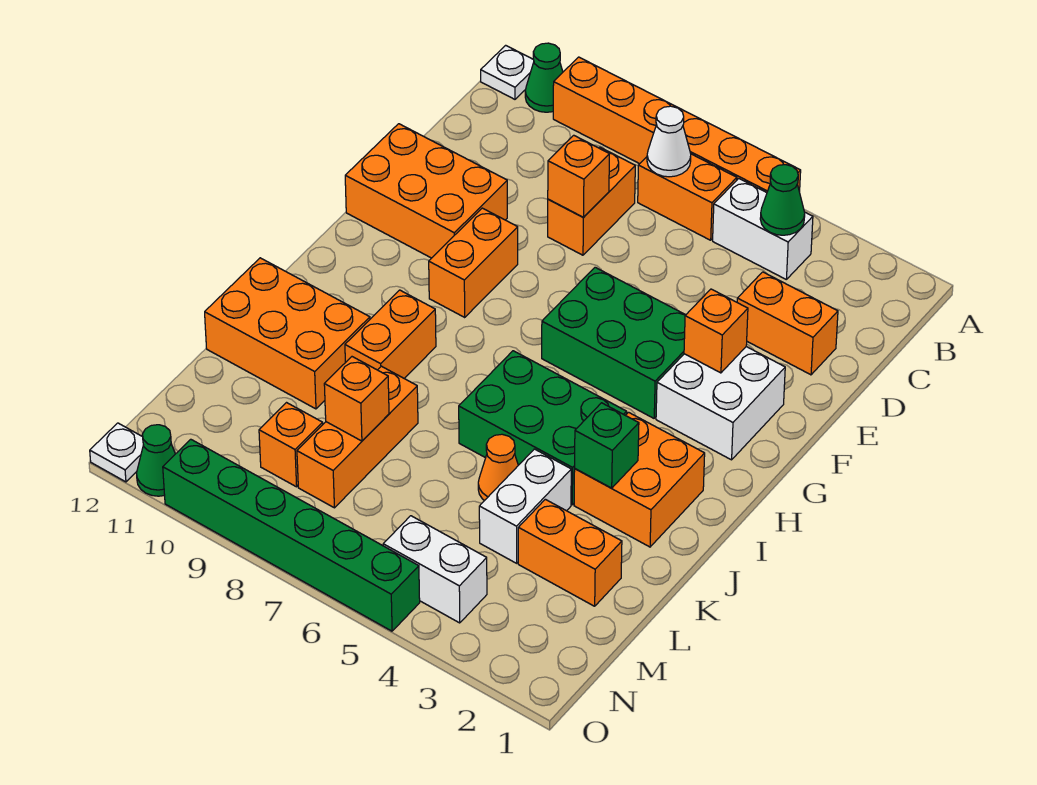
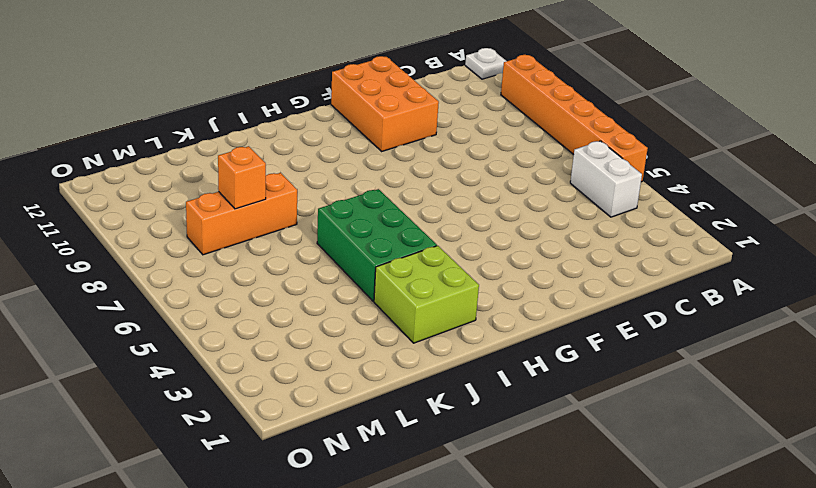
lime 2x2 brick [374,246,479,343] -> orange 2x2 brick [574,412,705,547]
none -> green 1x1 cone [525,43,563,112]
none -> orange 1x2 brick [638,154,737,240]
none -> orange 1x2 brick [548,147,635,255]
none -> orange 1x2 brick [737,272,838,375]

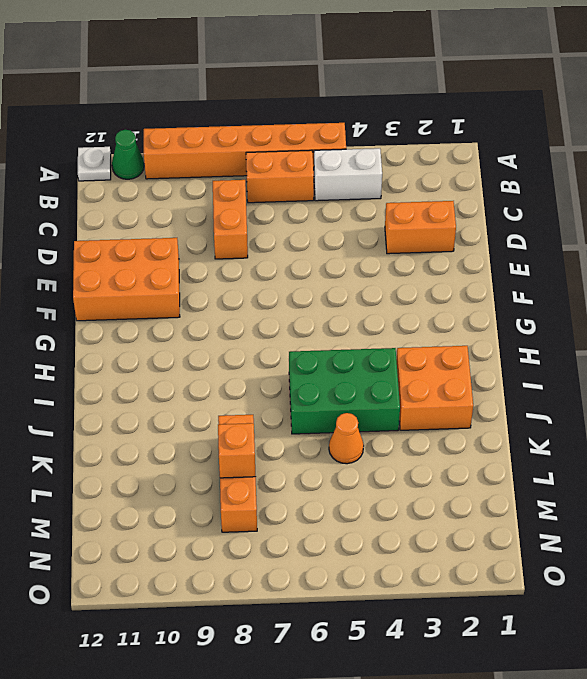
none -> white 2x2 brick [656,347,785,460]
none -> green 2x3 brick [542,267,685,418]
none -> orange 1x2 brick [429,208,518,317]
none -> orange 1x2 brick [345,290,436,378]

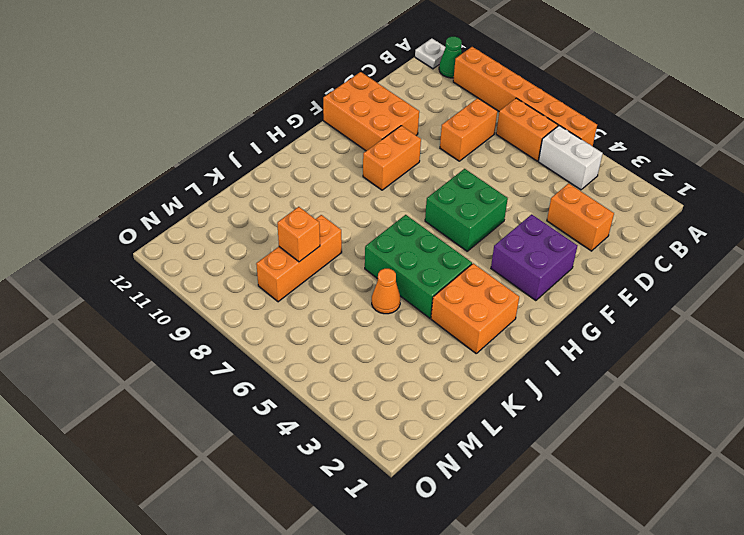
purple 2x2 brick [491,214,578,301] -> white 2x2 brick [656,347,785,460]
green 2x2 brick [425,169,508,251] -> green 2x3 brick [542,267,685,418]
none -> orange 1x2 brick [345,290,436,378]
none -> orange 2x3 brick [205,258,370,409]
none -> white 1x2 brick [479,449,571,563]
none -> orange 1x2 brick [518,499,622,606]

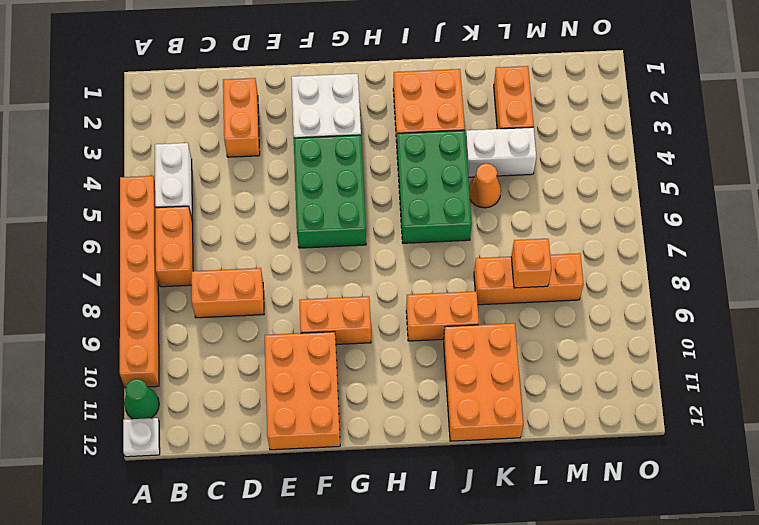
none -> orange 1x1 brick [259,403,323,487]
none -> white 1x2 brick [383,516,487,623]
none -> green 1x6 brick [163,439,420,631]
none -> green 1x1 cone [137,425,175,496]

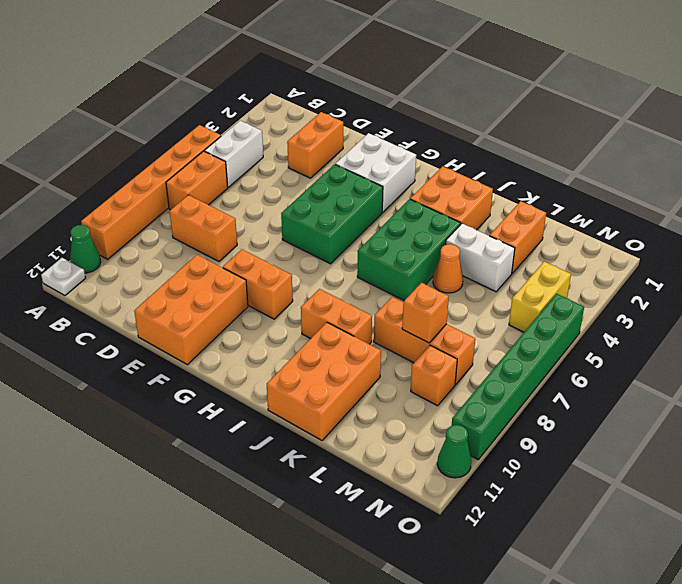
yellow 1x2 brick [509,262,571,332] -> white 1x2 brick [383,516,487,623]
none -> white 1x1 plate [90,423,143,482]
none -> green 1x1 cone [760,165,805,235]
none -> white 1x1 cone [647,106,691,177]
none -> orange 1x1 brick [548,135,609,217]

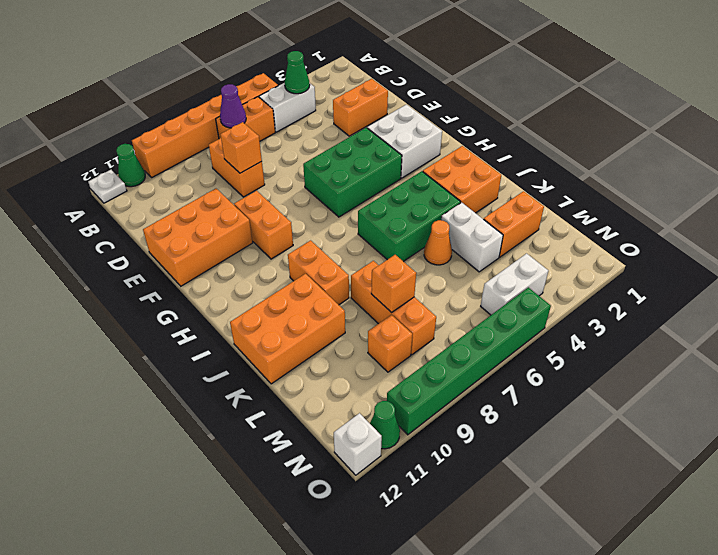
purple 1x1 cone [220,84,246,128] -> white 1x1 cone [647,106,691,177]
white 1x1 brick [334,413,382,475] -> white 1x1 plate [90,423,143,482]
none -> orange 1x1 brick [684,289,748,373]
none -> green 1x1 brick [575,403,639,488]

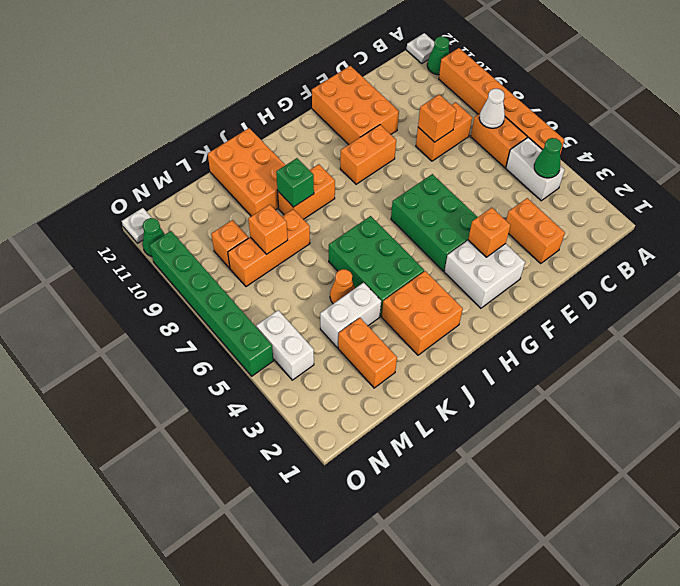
green 1x1 brick [276,158,314,207] -> green 1x1 brick moved to [575,403,639,488]

